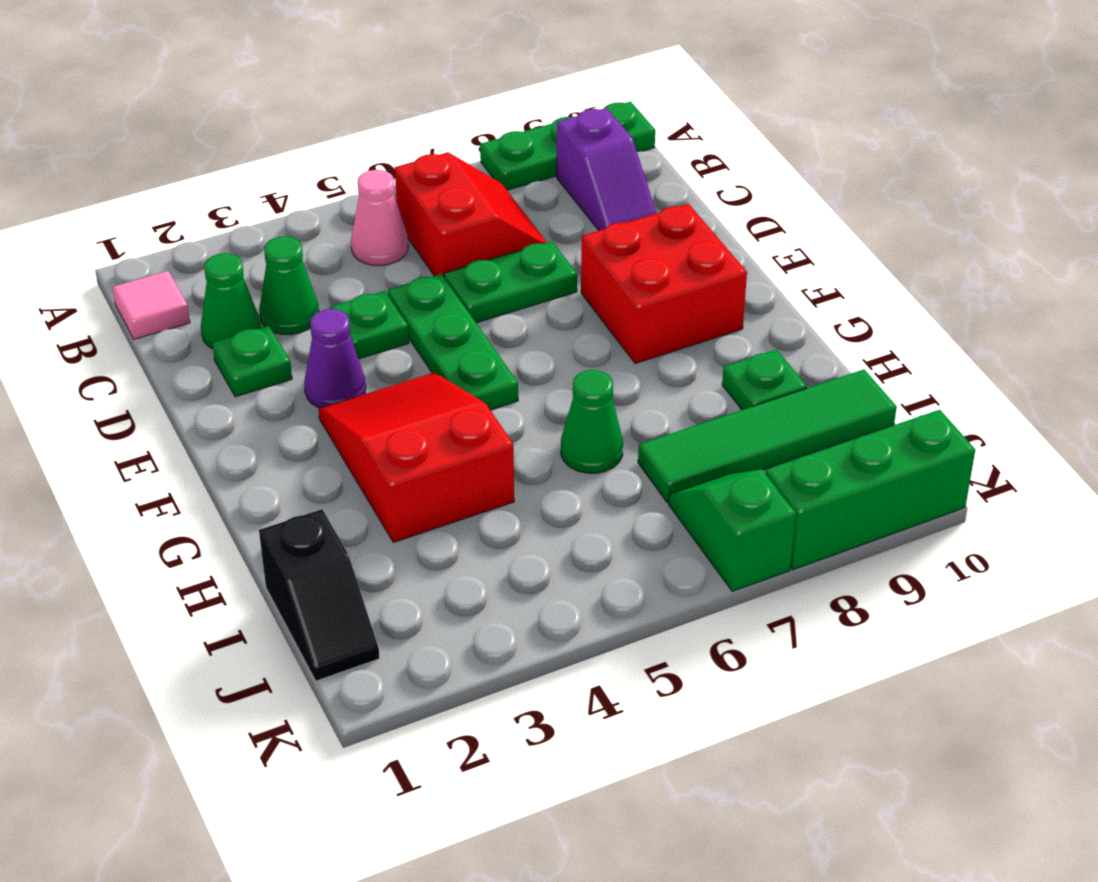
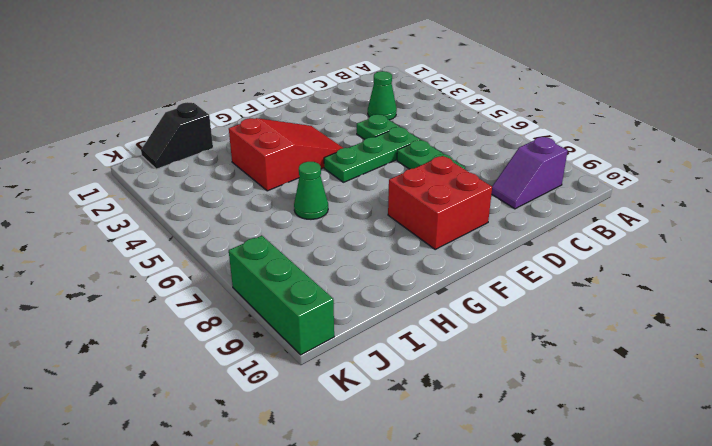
none -> green 1x3 plate [480,102,655,190]
none -> pink 1x1 tile [113,271,190,339]
none -> pink 1x1 cone [351,170,408,265]

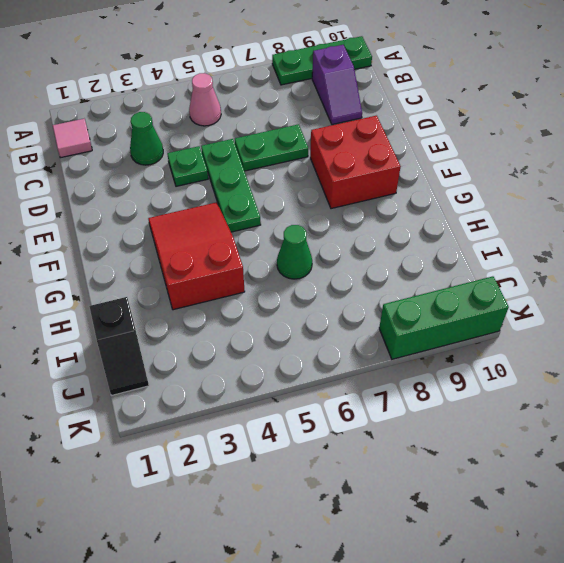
none -> red 2x2 slope [395,152,547,277]
none -> green 1x1 cone [201,253,261,349]
none -> green 1x1 plate [212,325,292,397]

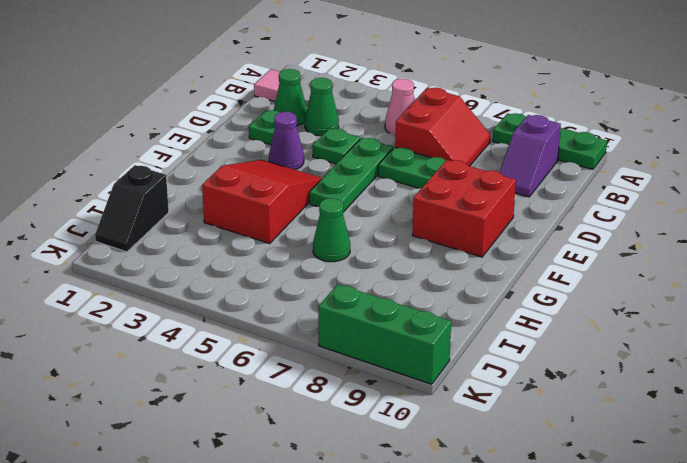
none -> green 1x1 plate [722,350,807,410]
none -> green 1x4 tile [638,369,897,503]
none -> green 1x2 slope [669,469,796,591]

